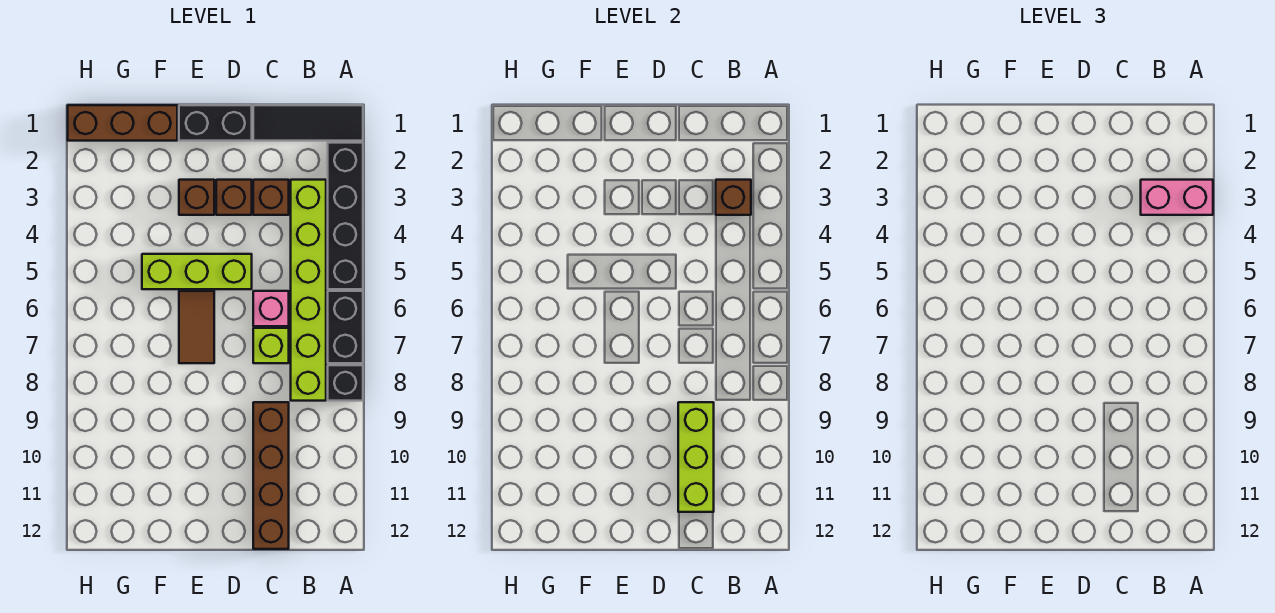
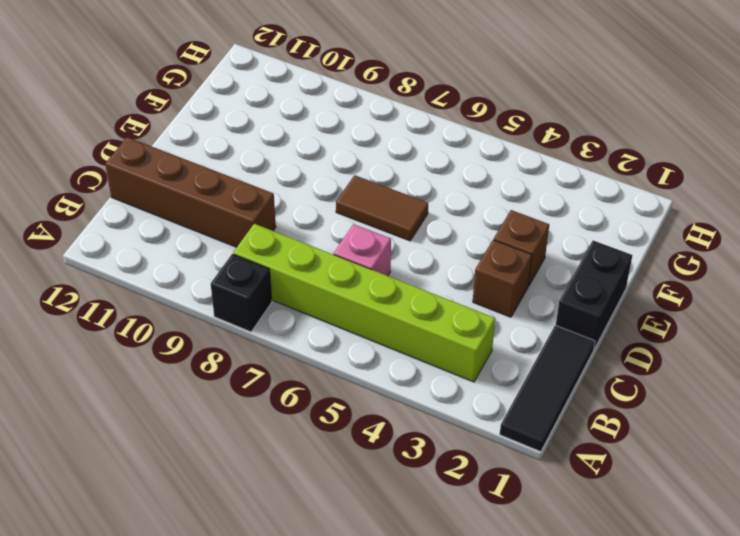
none -> black 1x4 brick [328,143,363,289]
none -> black 1x2 brick [328,291,363,363]
none -> brown 1x1 brick [253,180,289,215]

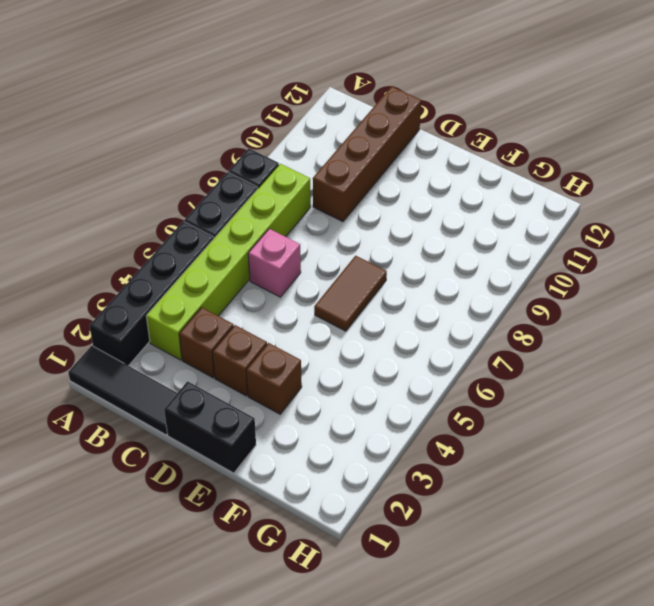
none -> lime 1x1 brick [253,328,289,363]
none -> lime 1x3 brick [142,254,252,289]
none -> brown 1x3 brick [68,105,177,141]

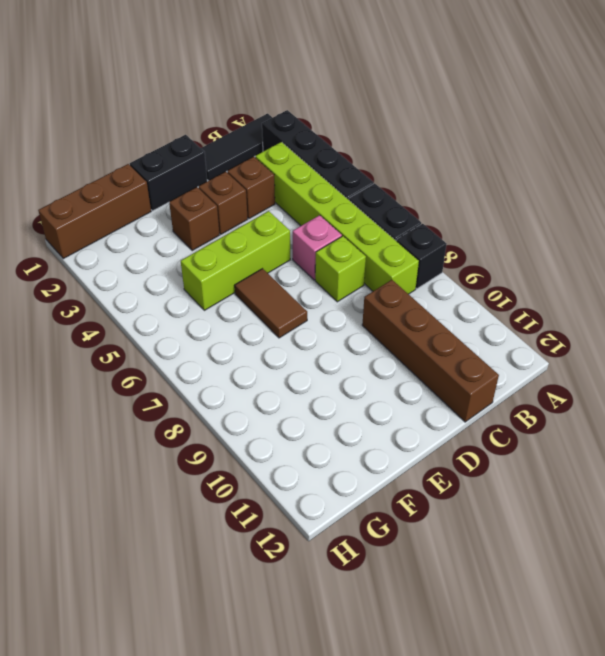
none -> brown 1x1 brick [716,180,751,215]
none -> lime 1x3 brick [678,402,714,512]
none -> pink 1x2 brick [1141,180,1213,215]

